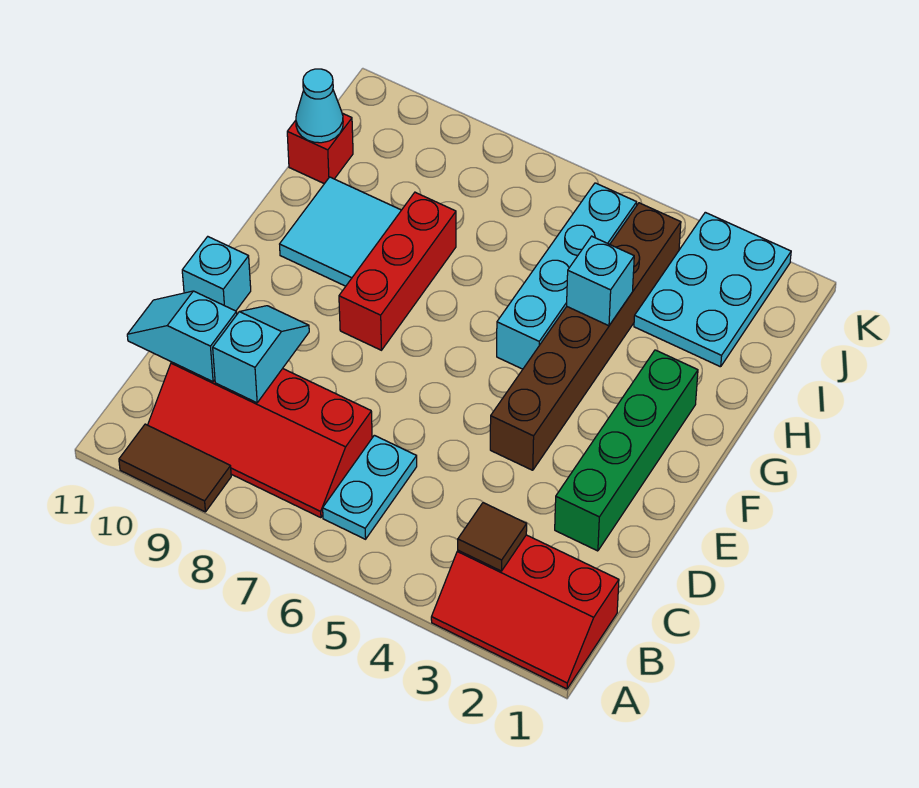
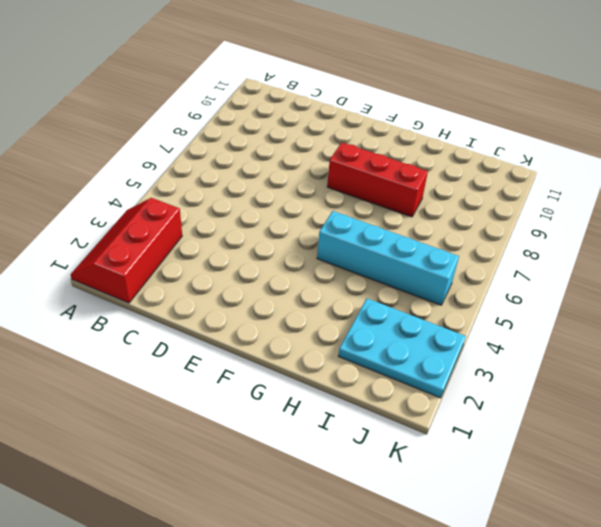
none -> brown 1x2 tile [119,424,231,512]
none -> cyan 1x2 plate [323,435,417,539]
none -> red 2x4 slope [148,362,372,518]

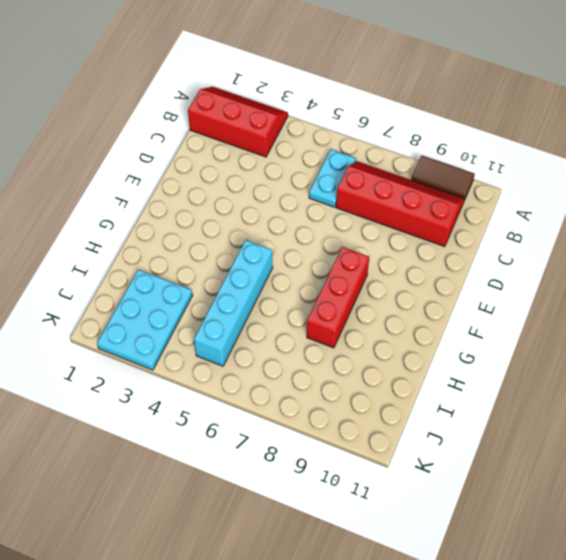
none -> green 1x4 brick [555,350,698,551]
none -> brown 1x6 brick [490,203,681,470]
none -> cyan 1x1 brick [182,237,251,311]

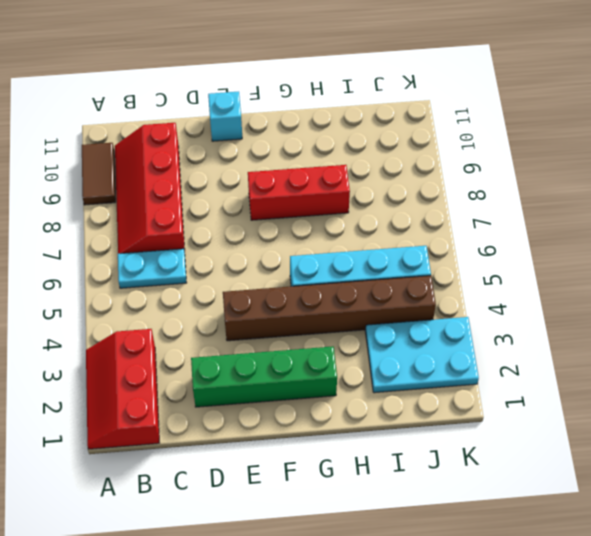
none -> cyan 2x2 tile [280,177,401,286]
none -> red 1x1 brick [287,113,353,184]
none -> brown 1x1 tile [458,503,527,571]

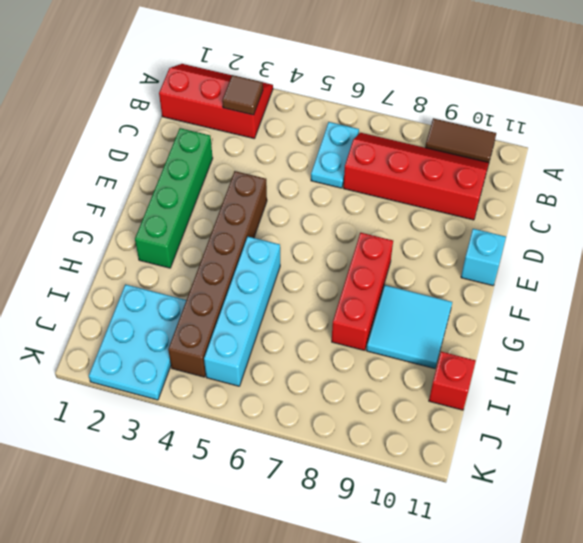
none -> cyan 1x2 slope [213,306,309,403]
none -> cyan 1x2 slope [127,291,237,382]
none -> cyan 1x1 brick [567,236,634,326]

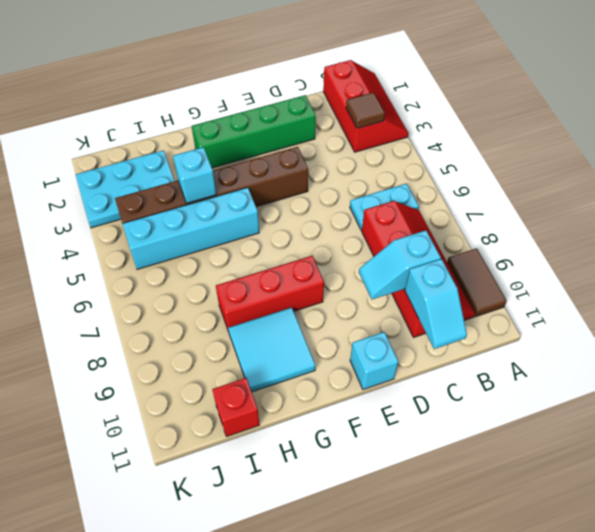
none -> cyan 1x1 cone [296,69,343,143]

